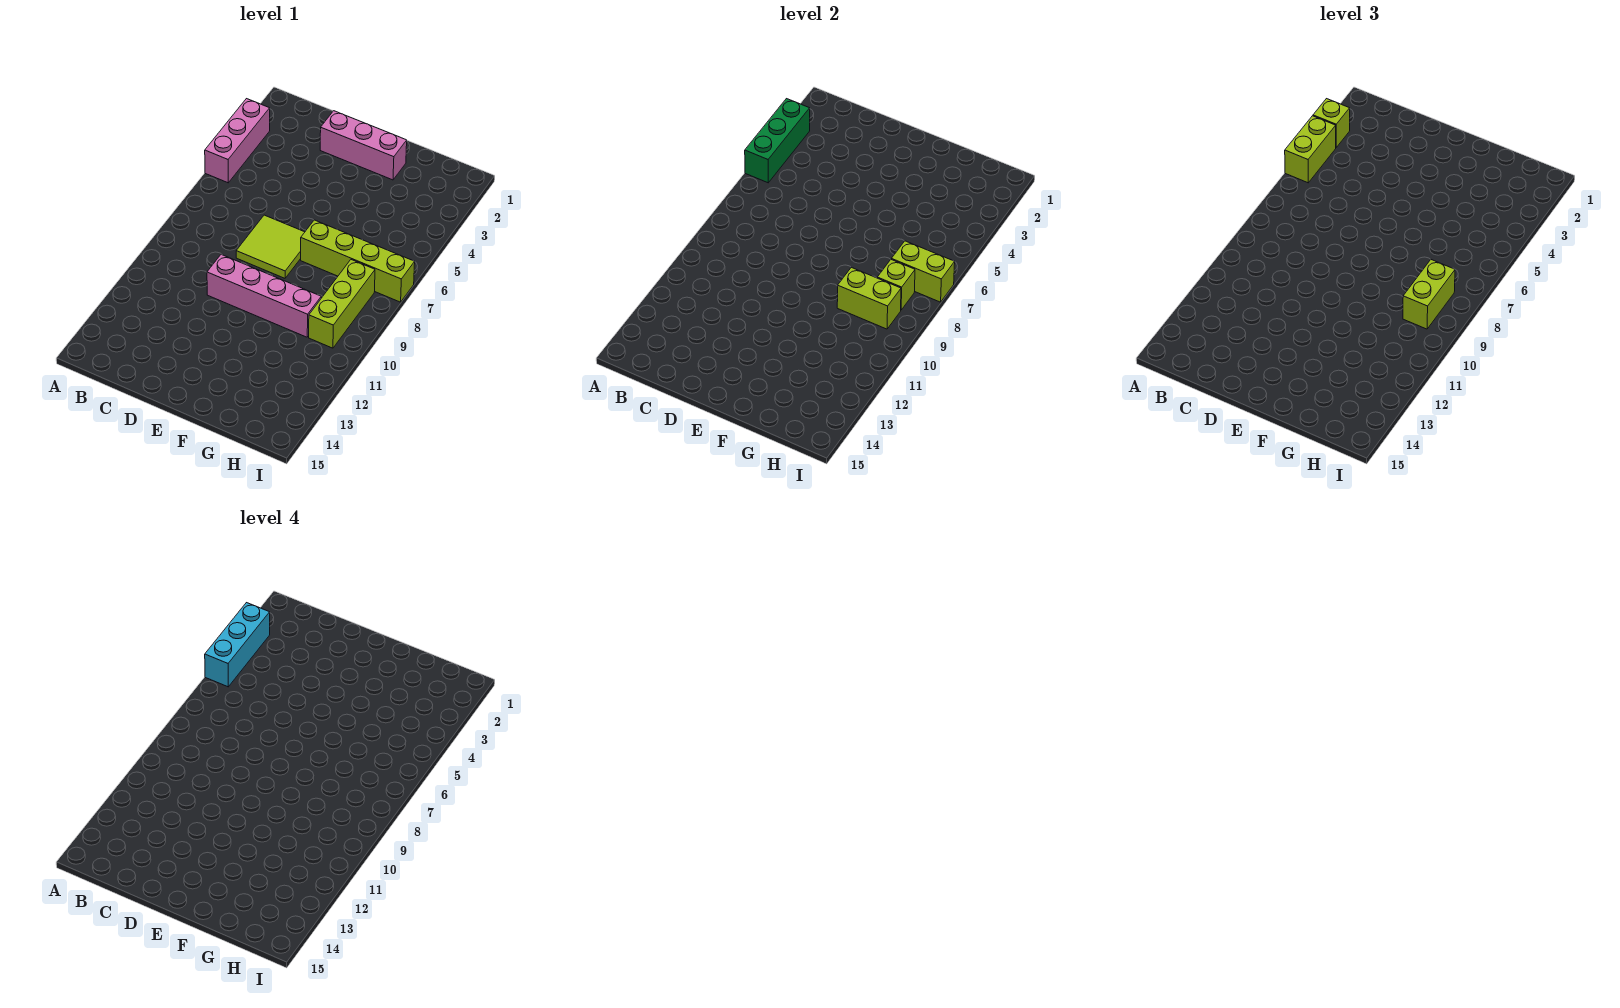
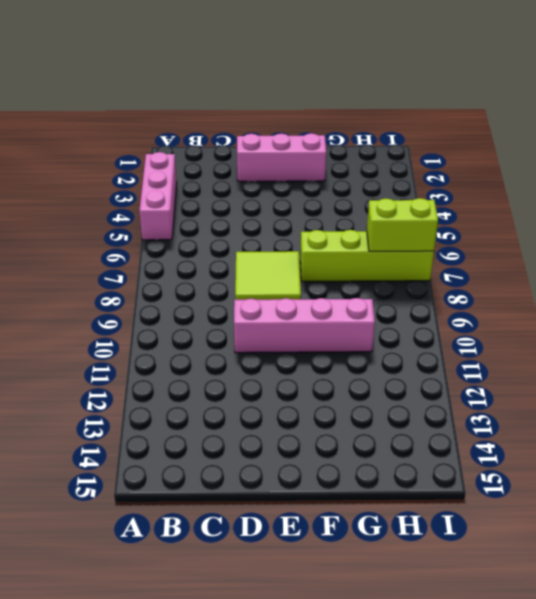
none -> lime 1x3 brick [309,260,375,348]
none -> green 1x3 brick [745,99,810,183]
none -> lime 1x2 brick [837,267,901,329]

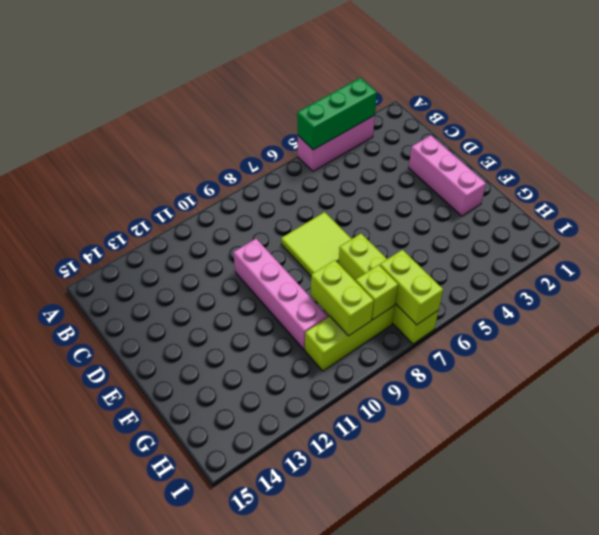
none -> lime 1x1 brick [1313,99,1350,147]
none -> lime 1x2 brick [1285,116,1336,183]
none -> lime 1x2 brick [1403,260,1455,329]

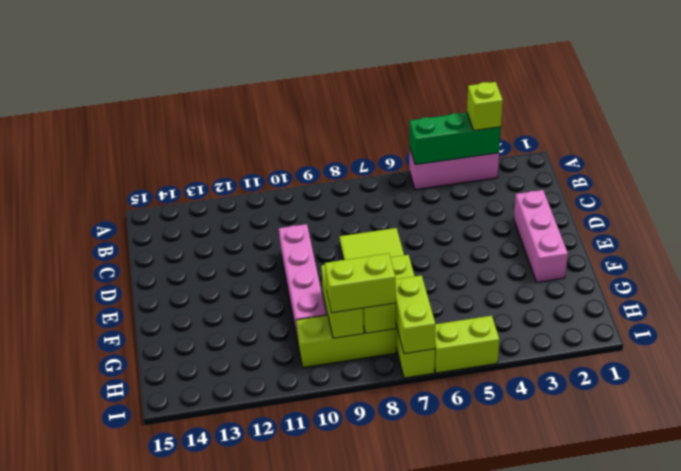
lime 1x2 brick [434,316,499,373] -> lime 1x2 brick moved to [1285,116,1336,183]
none -> cyan 1x3 brick [205,603,270,687]

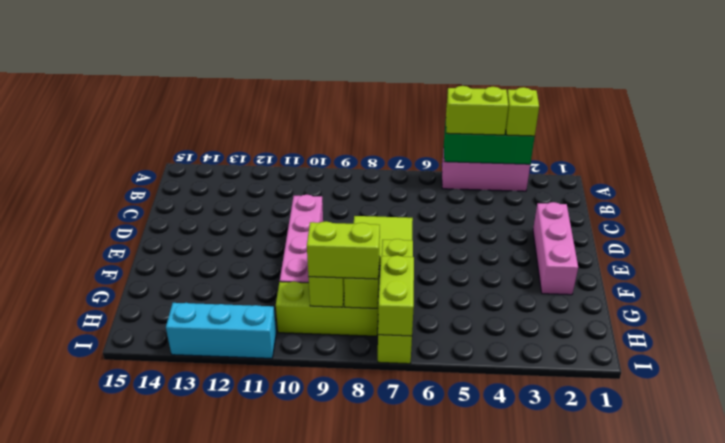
cyan 1x3 brick [166,303,276,358] -> cyan 1x3 brick moved to [205,603,270,687]

